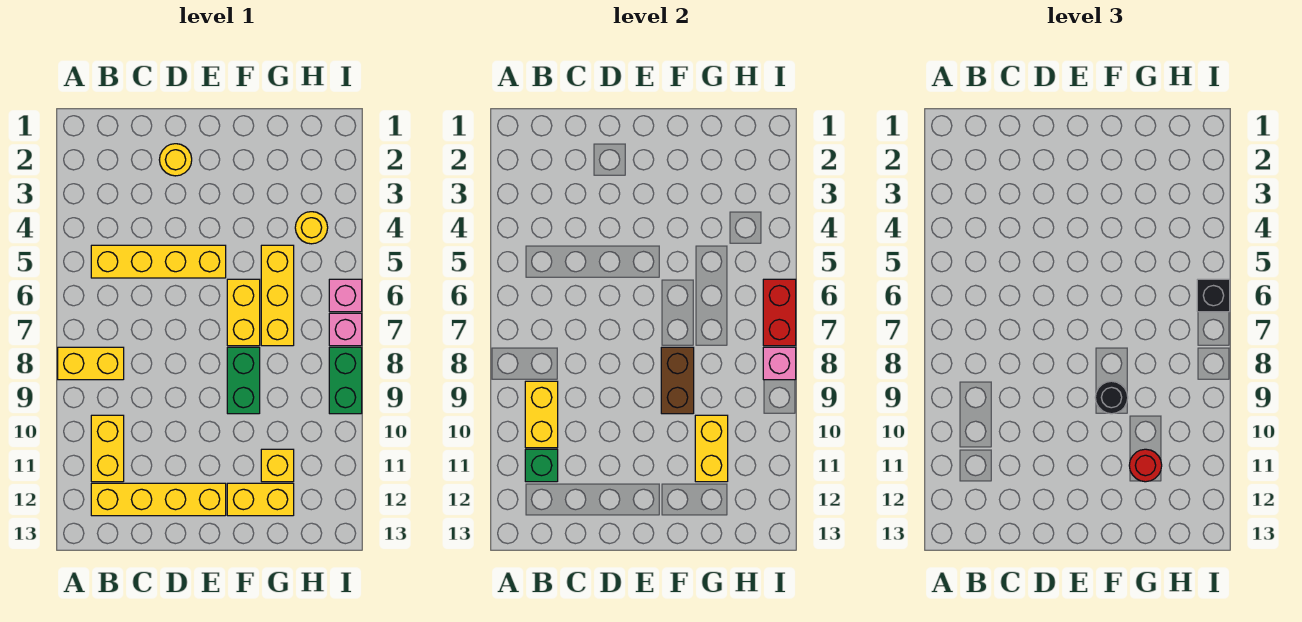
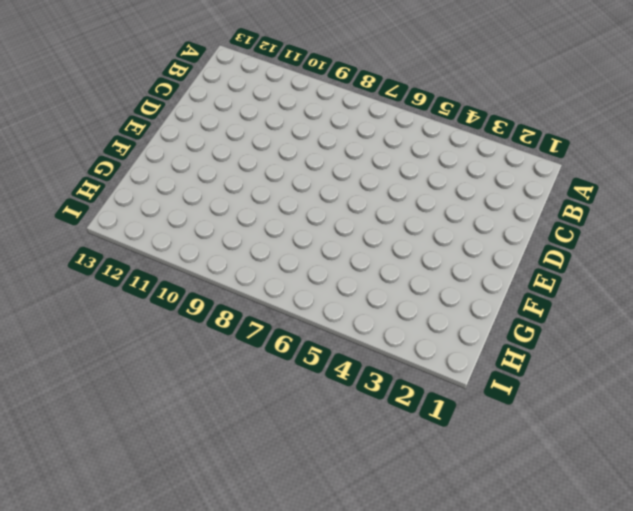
none -> yellow 1x2 brick [58,347,124,380]
none -> yellow 1x4 brick [91,245,226,278]
none -> yellow 1x2 brick [91,415,124,482]

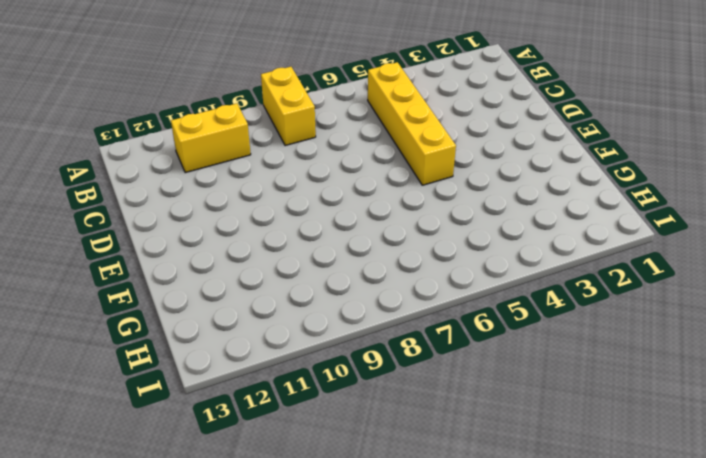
none -> yellow 1x4 brick [91,483,226,516]
none -> yellow 1x1 round brick [159,144,192,176]
none -> yellow 1x2 brick [227,279,260,346]

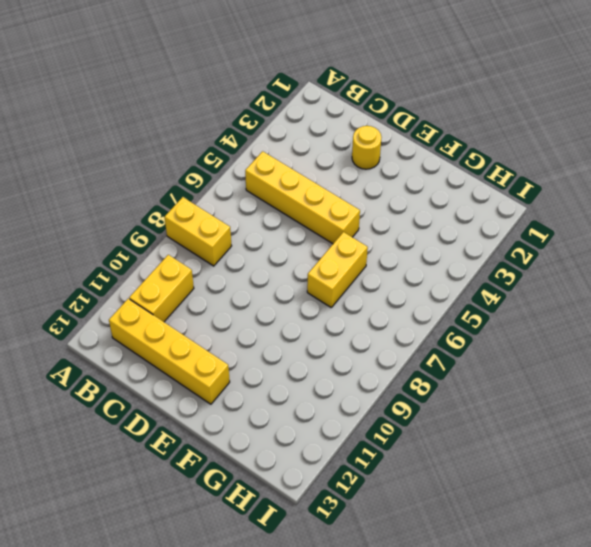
none -> green 1x2 brick [227,347,260,414]
none -> yellow 1x2 brick [227,483,294,516]
none -> yellow 1x3 brick [261,245,294,346]

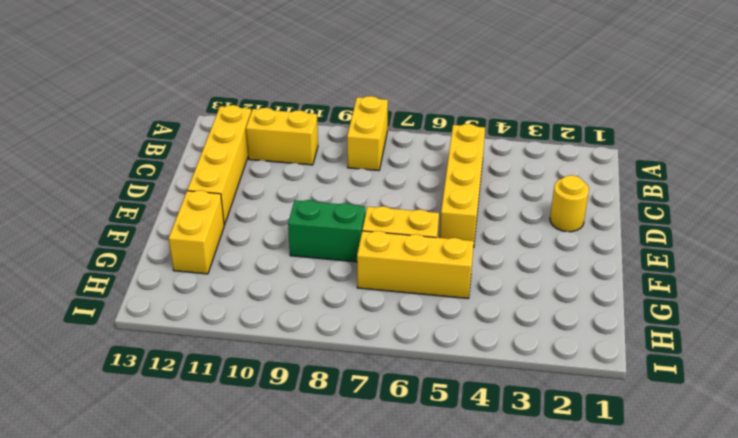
none -> yellow 1x1 brick [261,449,294,482]
none -> yellow 1x1 round brick [295,212,328,244]
none -> pink 1x1 brick [329,279,362,312]

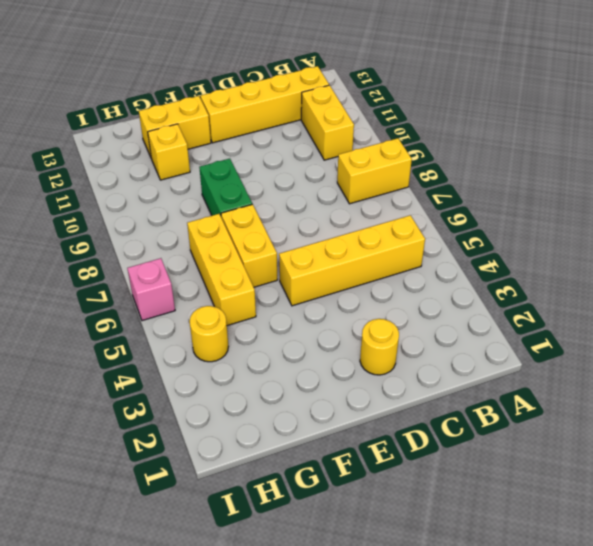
none -> pink 1x1 brick [329,313,362,346]
none -> green 1x2 brick [329,347,362,414]
none -> yellow 1x2 brick [525,381,558,448]

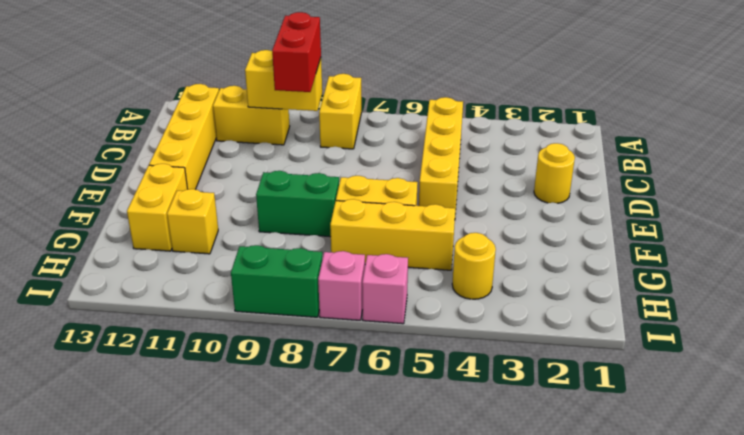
red 1x2 brick [272,12,321,92] -> red 1x2 brick turned to [763,279,796,346]
none -> green 1x1 brick [525,449,558,482]
none -> brown 1x2 brick [661,347,694,414]
none -> yellow 1x2 brick [695,415,728,482]

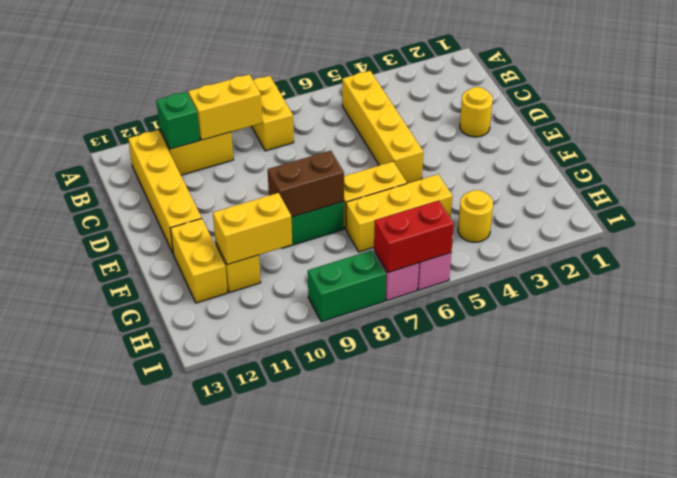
none -> pink 1x1 brick [763,347,796,380]
none -> black 1x1 round brick [1095,381,1128,414]
none -> red 1x1 round brick [1129,449,1162,482]

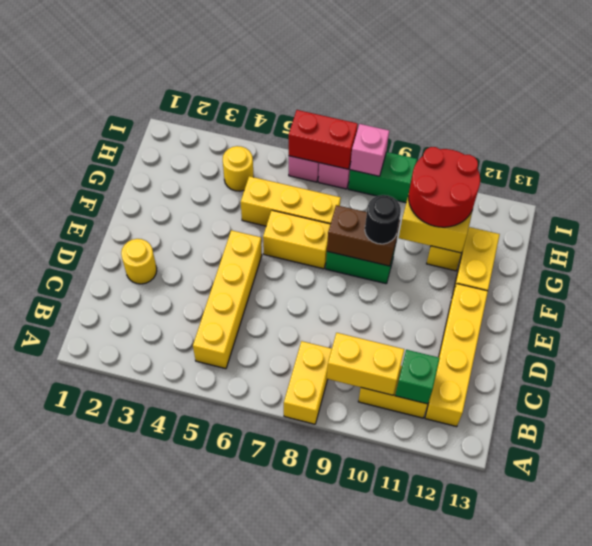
red 2x2 round brick [409,147,480,227] -> red 1x1 round brick [1129,449,1162,482]
none -> black 1x1 brick [1197,279,1230,312]

